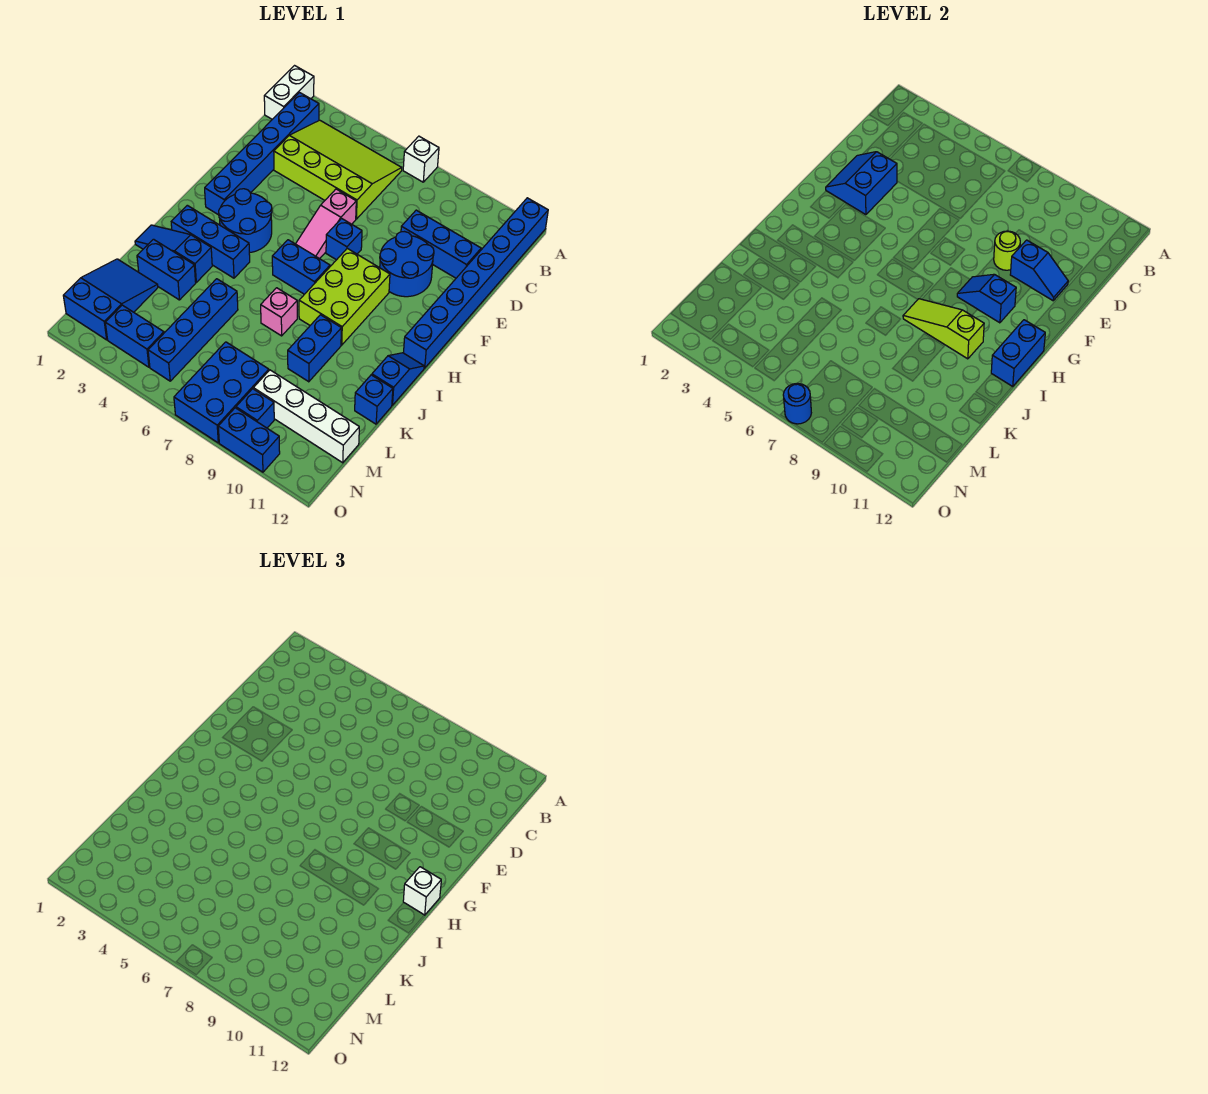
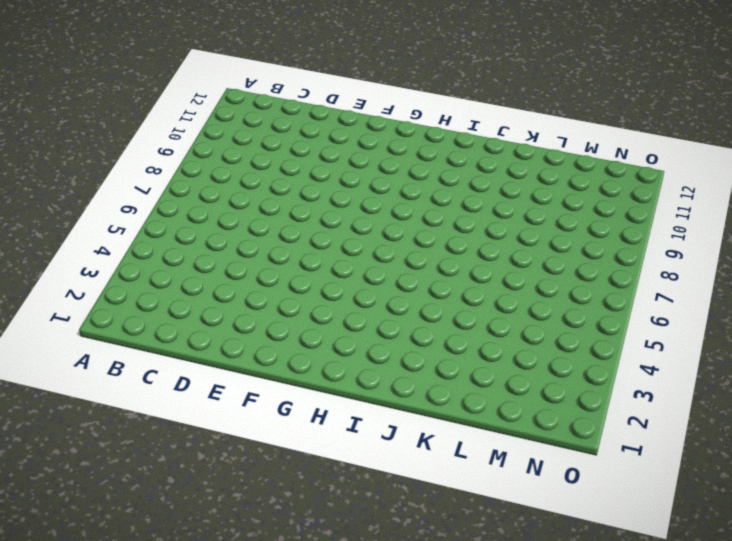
none -> white 1x2 brick [264,66,314,119]
none -> white 1x1 brick [403,136,439,182]
none -> blue 1x8 brick [404,198,548,368]
none -> blue 1x6 brick [205,93,319,215]

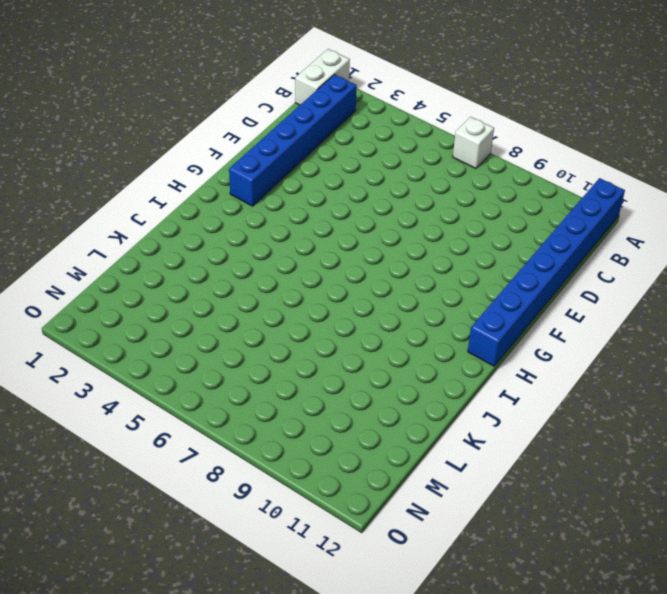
none -> lime 3x4 slope [274,120,402,219]
none -> blue 1x3 brick [401,210,481,278]
none -> pink 1x3 slope [296,189,356,259]
none -> blue 2x2 round brick [380,232,434,297]

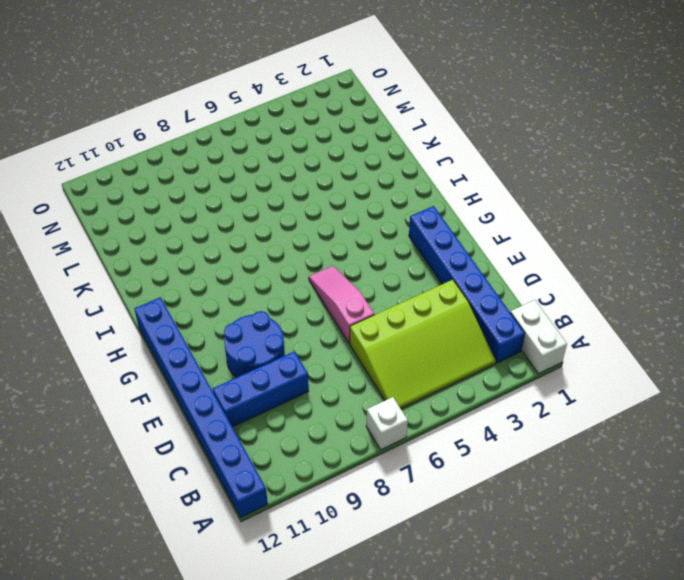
none -> blue 1x1 brick [326,218,362,260]
none -> blue 2x2 round brick [219,189,272,253]
none -> lime 2x3 brick [299,248,390,345]
none -> blue 1x2 brick [272,240,330,294]

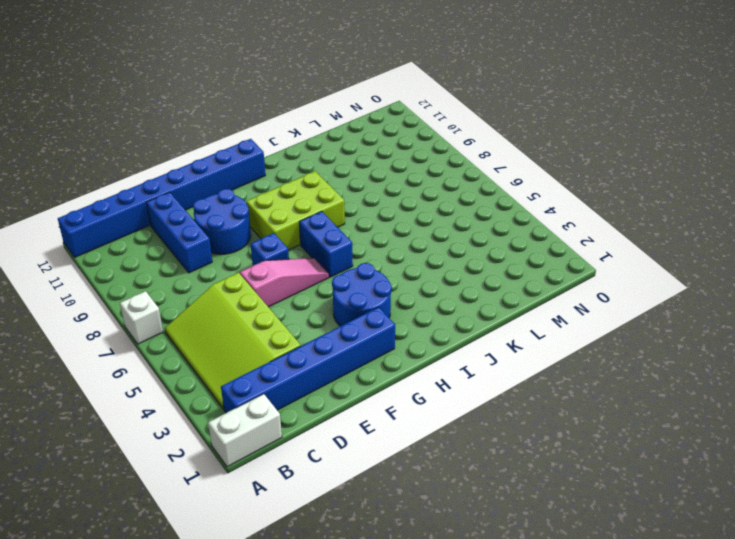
none -> blue 1x3 brick [171,205,250,278]
none -> blue 1x2 slope [372,353,424,405]
none -> blue 1x3 slope [135,225,212,282]
none -> pink 1x1 brick [261,288,297,336]

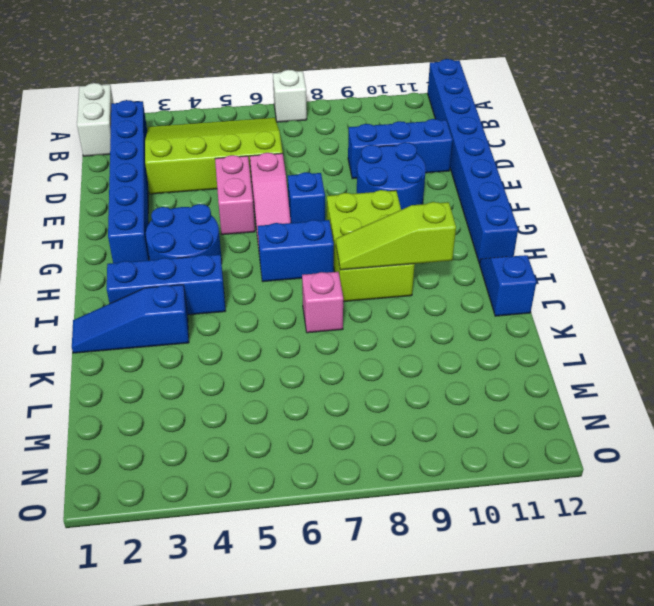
pink 1x2 brick [215,155,255,235] -> none
none -> blue 1x2 brick [288,315,341,382]
none -> blue 1x2 brick [137,239,196,300]
none -> blue 1x4 brick [148,279,238,381]
none -> blue 1x1 brick [355,375,393,424]

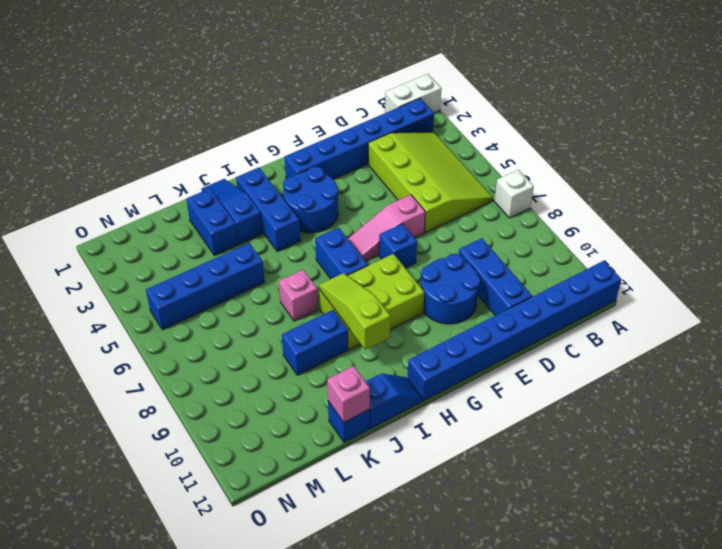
pink 1x1 brick [327,366,370,422] -> none
none -> blue 2x3 slope [63,259,158,340]
none -> blue 2x3 brick [174,342,269,443]
none -> white 1x4 brick [253,370,359,463]
none -> blue 1x2 brick [105,305,164,367]

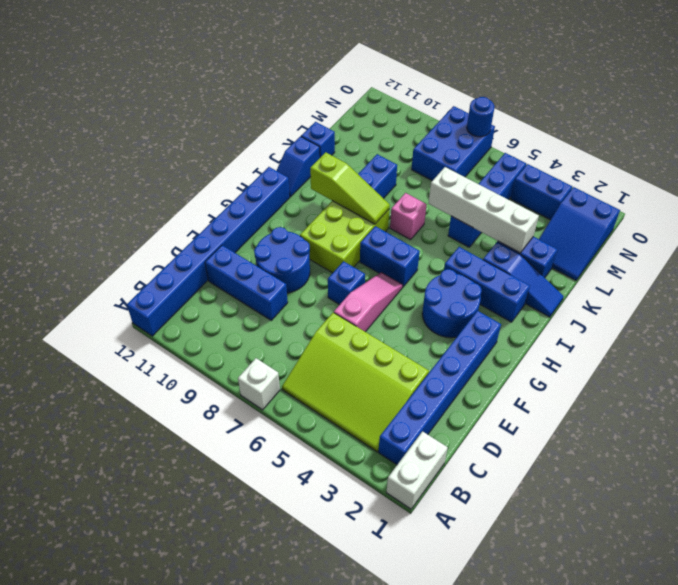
white 1x4 brick [428,167,539,253] -> white 1x4 brick moved to [253,370,359,463]
none -> blue 1x1 brick [236,389,274,428]
none -> blue 1x2 brick [218,408,280,472]
none -> blue 2x2 slope [826,152,897,215]
none -> lime 1x1 round brick [994,231,1020,270]

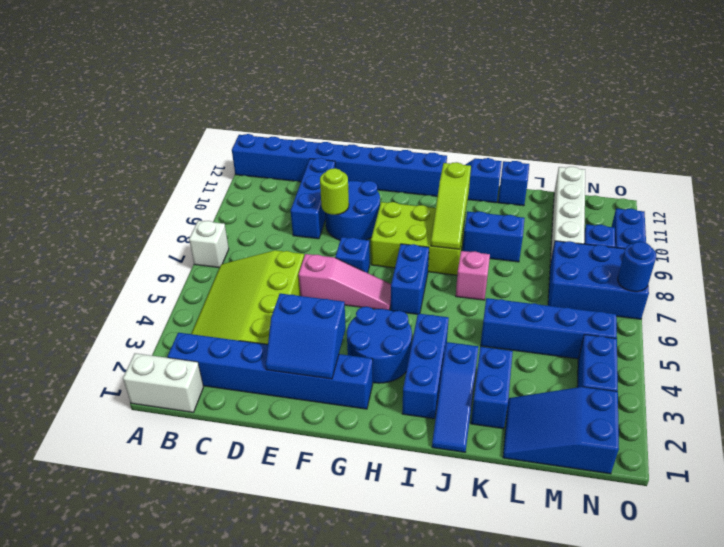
none -> blue 1x2 slope [1010,240,1068,301]
none -> blue 1x2 slope [957,274,1016,323]
none -> blue 1x2 brick [991,320,1045,387]
none -> white 1x1 brick [403,867,441,915]

